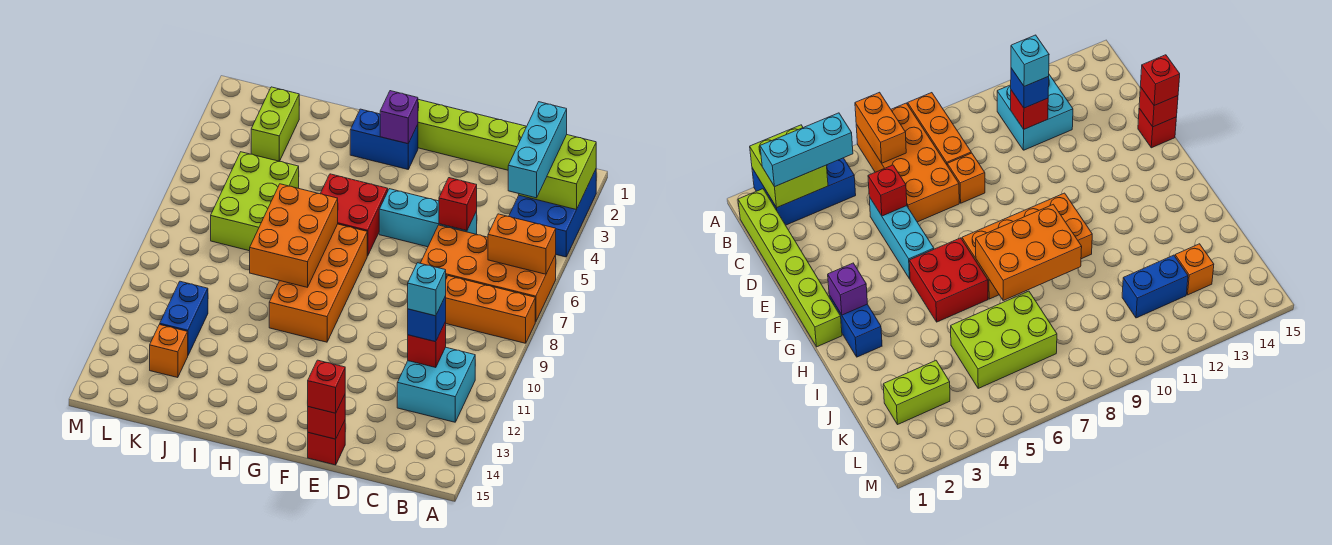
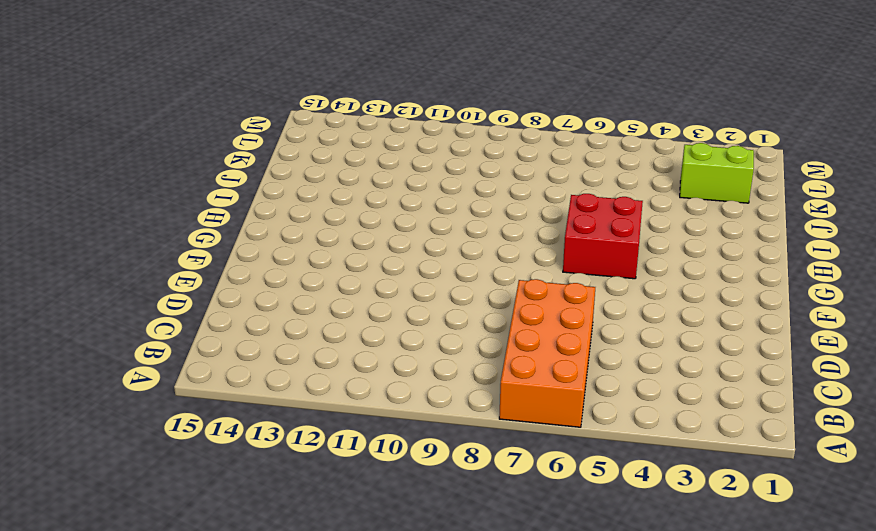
none -> blue 2x3 brick [509,170,596,257]
none -> orange 1x3 brick [445,276,535,343]
none -> lime 1x6 brick [418,99,527,170]

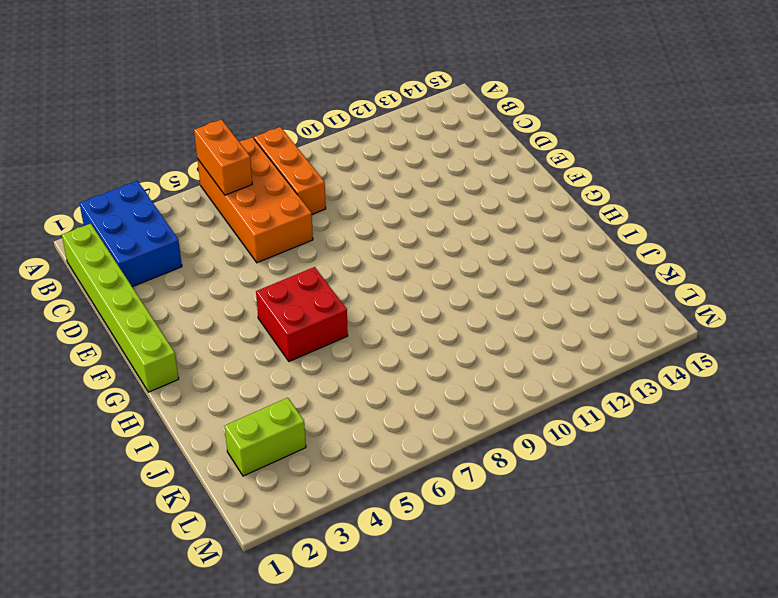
blue 2x3 brick [80,181,182,287] -> blue 2x3 brick turned to [509,170,596,257]
none -> cyan 2x2 brick [397,347,475,422]
none -> cyan 1x3 brick [379,189,477,247]
none -> orange 1x1 brick [947,153,985,203]

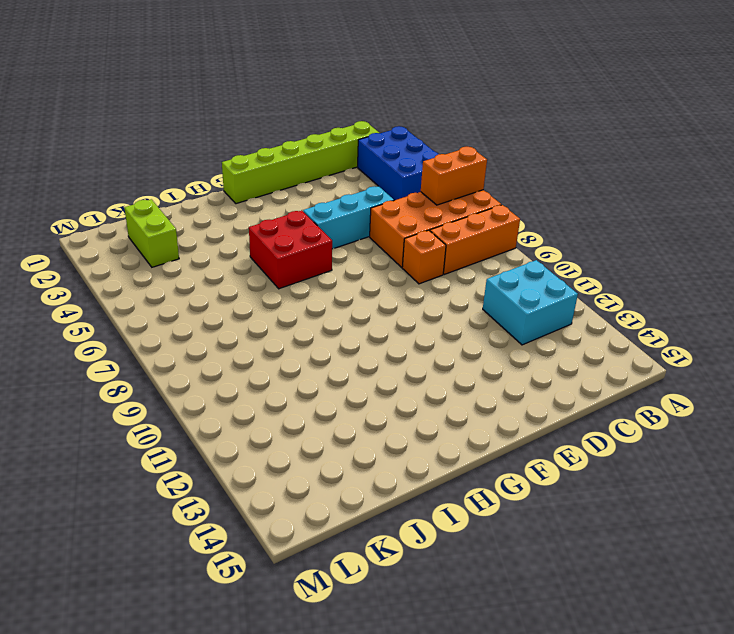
none -> red 1x1 brick [308,421,345,465]
none -> blue 1x2 brick [350,109,418,169]
none -> orange 2x4 brick [269,224,367,342]

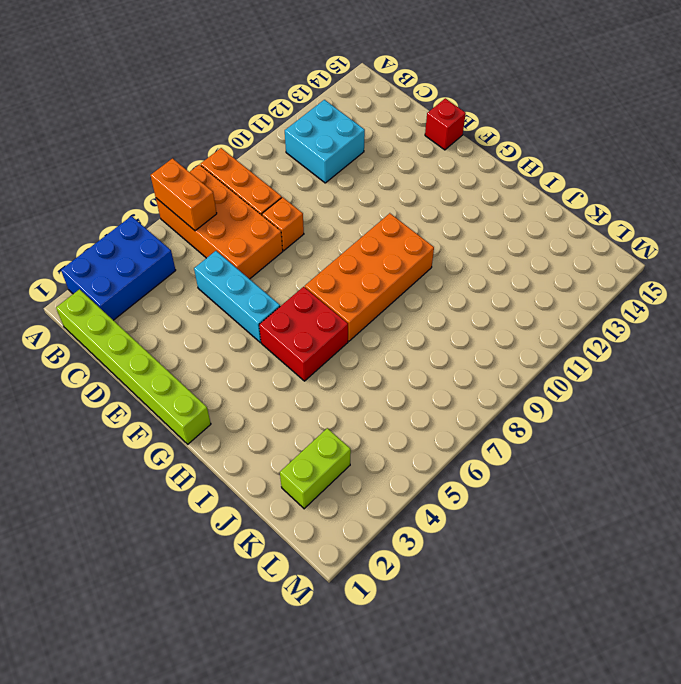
none -> blue 1x2 brick [350,109,418,169]
none -> lime 2x3 brick [211,152,299,251]
none -> blue 1x2 brick [160,281,208,355]

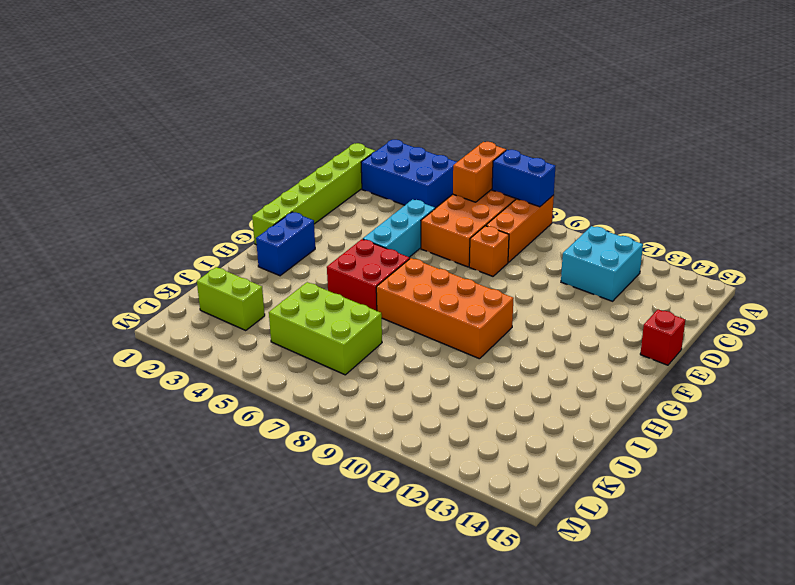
blue 1x2 brick [492,150,555,207] -> blue 1x2 brick moved to [160,281,208,355]
none -> orange 1x1 brick [150,325,188,378]
none -> lime 2x2 brick [519,135,596,210]
none -> red 1x1 brick [408,322,446,368]

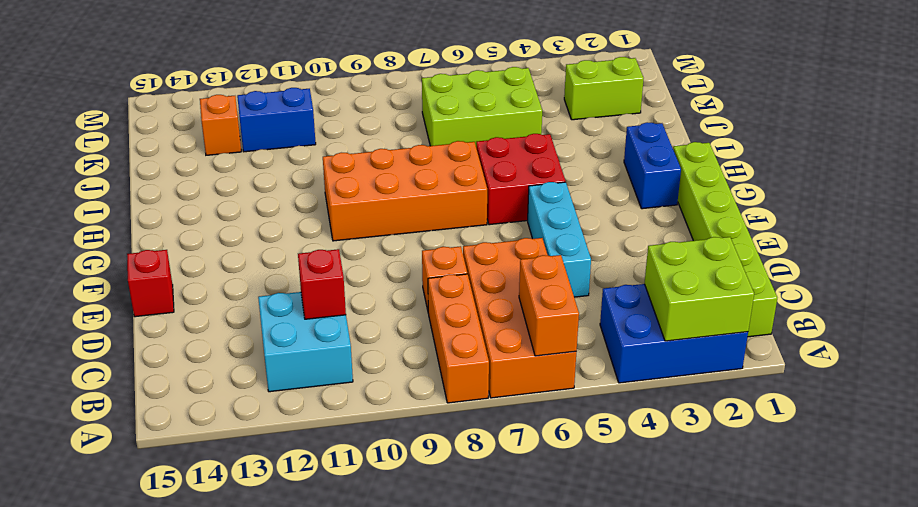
none -> red 1x1 brick [439,178,477,231]
none -> red 1x1 brick [308,395,345,439]
none -> purple 1x1 brick [380,91,418,144]

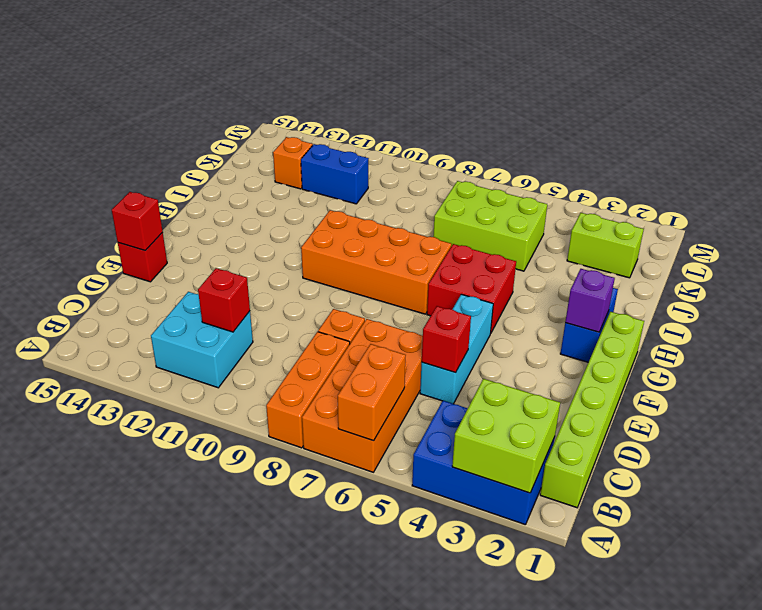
none -> orange 2x3 brick [250,184,338,287]
none -> cyan 1x3 brick [508,102,567,198]
none -> blue 1x1 brick [408,296,446,342]

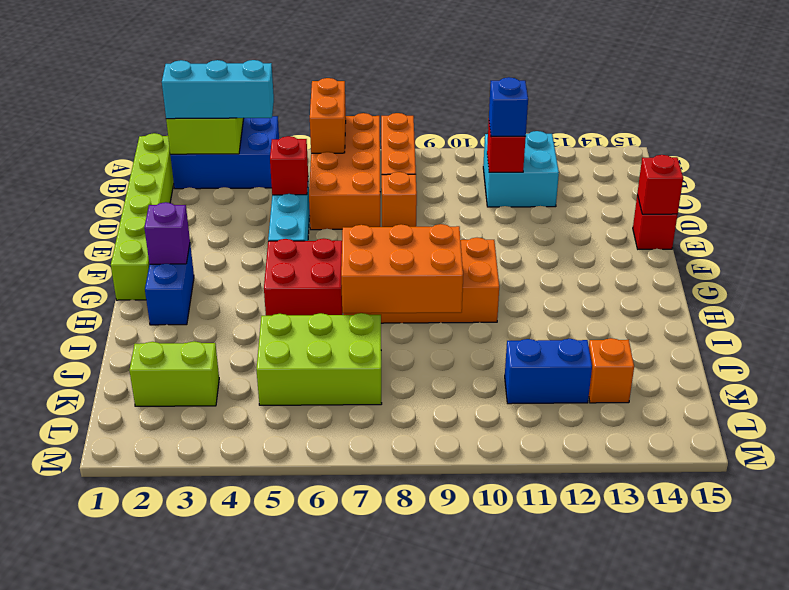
none -> red 1x1 brick [308,360,345,413]
none -> cyan 1x1 brick [408,263,446,316]

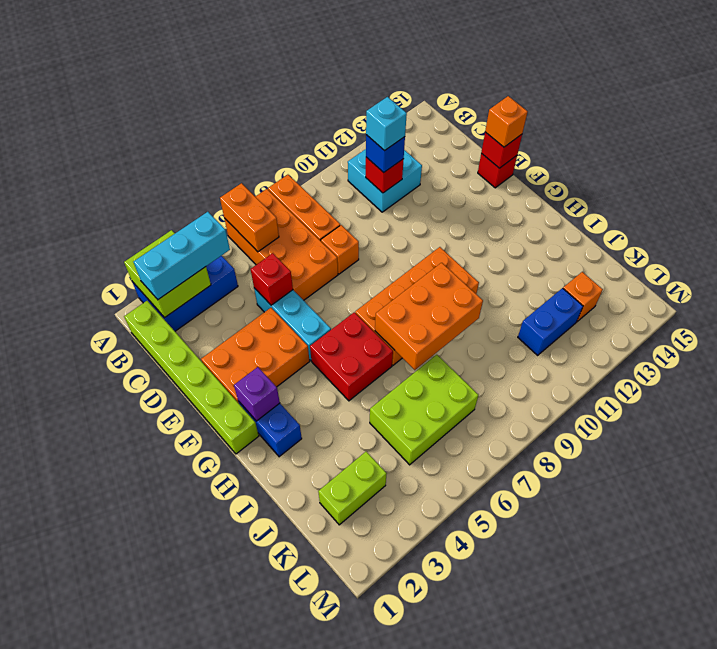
orange 2x3 brick [201,308,310,403] -> none
orange 1x1 brick [485,96,528,147] -> red 1x1 brick [308,360,345,413]

